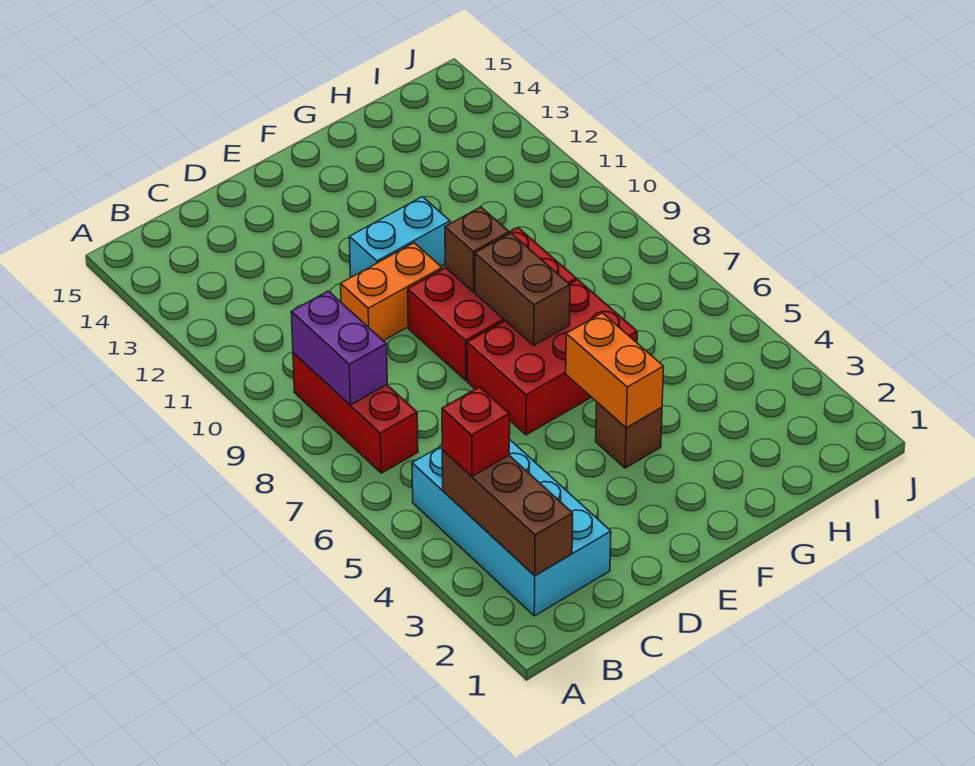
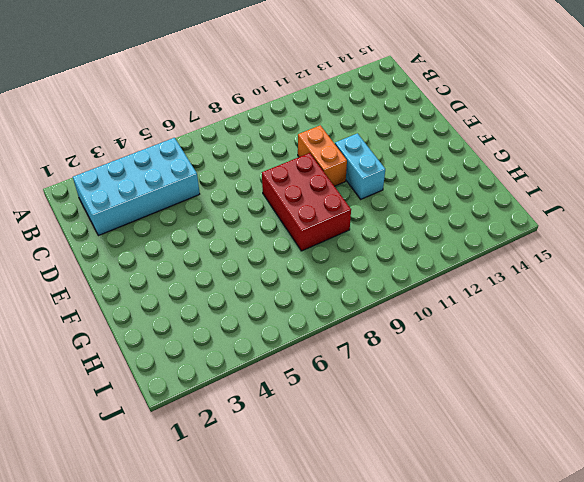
none -> red 1x3 brick [293,353,418,473]
none -> red 2x3 brick [467,280,637,435]
none -> brown 1x1 brick [596,402,662,468]

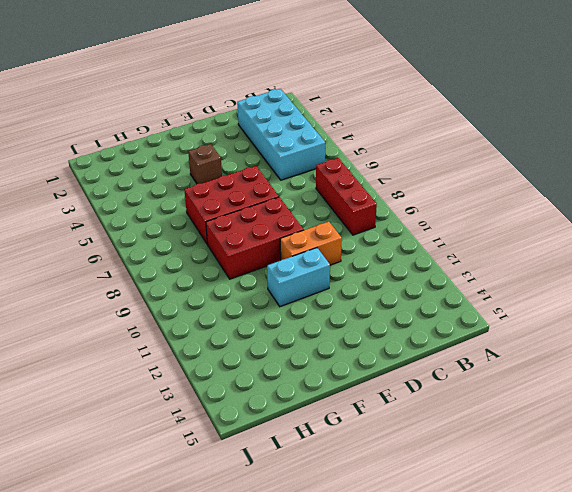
none -> brown 1x3 brick [442,450,573,576]
none -> purple 1x2 brick [291,291,387,405]
none -> orange 1x2 brick [566,313,664,428]

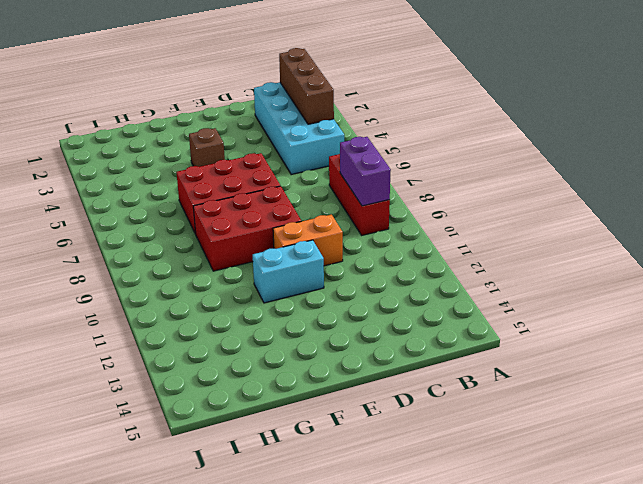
none -> orange 1x2 brick [566,313,664,428]
none -> brown 1x2 brick [475,233,570,345]
none -> brown 1x1 brick [445,207,510,292]

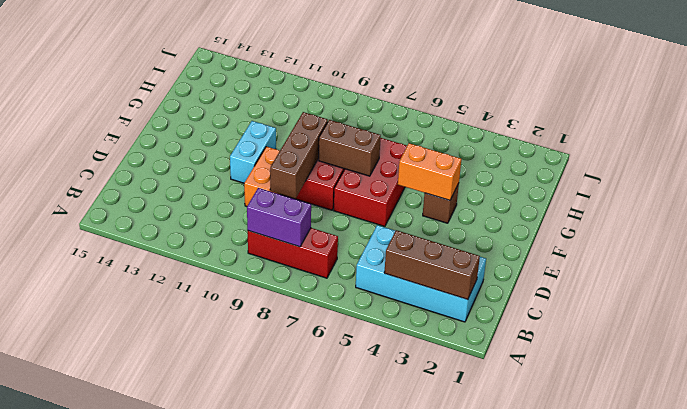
brown 1x3 brick [270,112,328,198] -> brown 1x1 brick [445,207,510,292]
none -> red 1x1 brick [442,387,510,476]

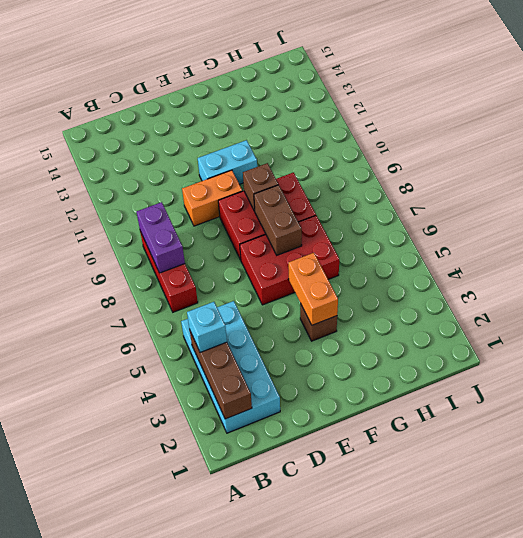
cyan 1x1 brick [187,302,227,352] -> red 1x1 brick [442,387,510,476]

